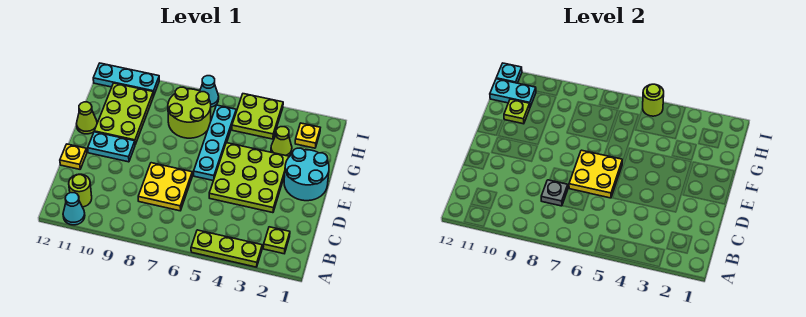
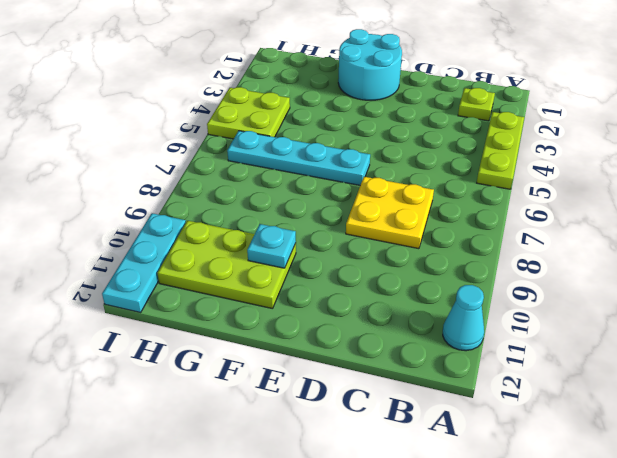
cyan 1x1 plate [247,224,296,268] -> cyan 1x1 plate moved to [496,63,522,83]
none -> lime 1x1 round brick [69,174,92,207]
none -> lime 3x3 plate [209,143,289,213]
none -> yellow 1x1 plate [60,144,87,169]

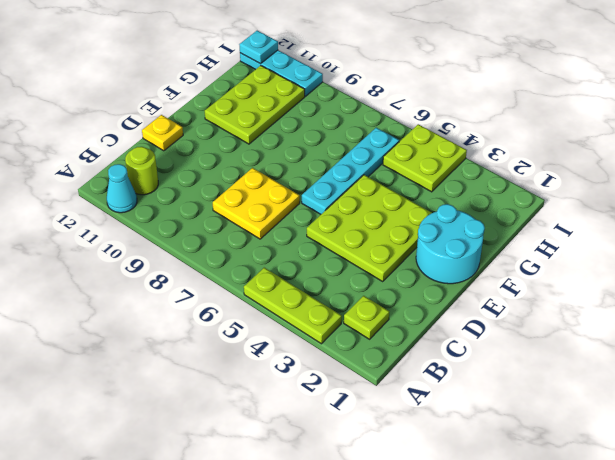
none -> cyan 1x2 plate [88,132,135,162]
none -> lime 1x1 cone [77,102,97,134]
none -> lime 1x1 cone [271,127,292,156]

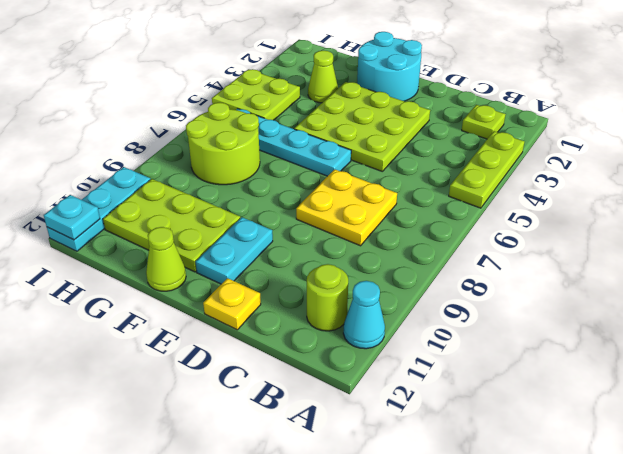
none -> yellow 1x1 plate [295,123,320,148]
none -> cyan 1x1 cone [200,76,219,107]
none -> grey 1x1 plate [541,180,568,206]

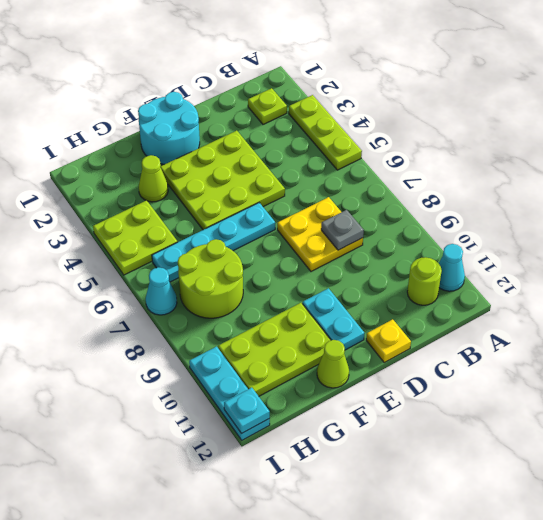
none -> yellow 1x1 plate [295,123,320,148]
none -> yellow 2x2 plate [569,150,622,198]
none -> lime 1x1 plate [504,99,530,124]

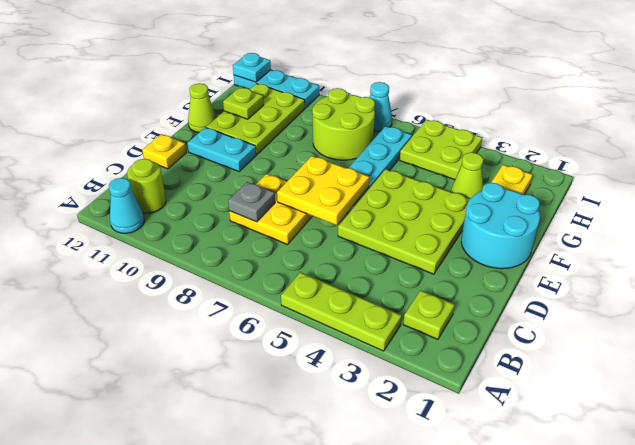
none -> cyan 1x2 plate [490,79,536,107]
none -> lime 1x1 round brick [643,84,664,116]

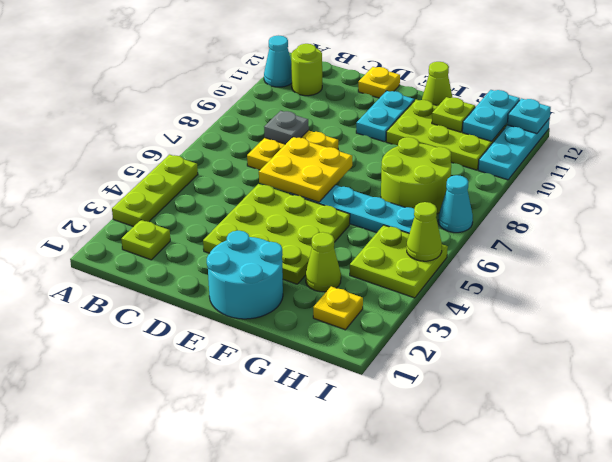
lime 1x1 cone [407,202,442,261] -> lime 1x1 round brick [643,84,664,116]

